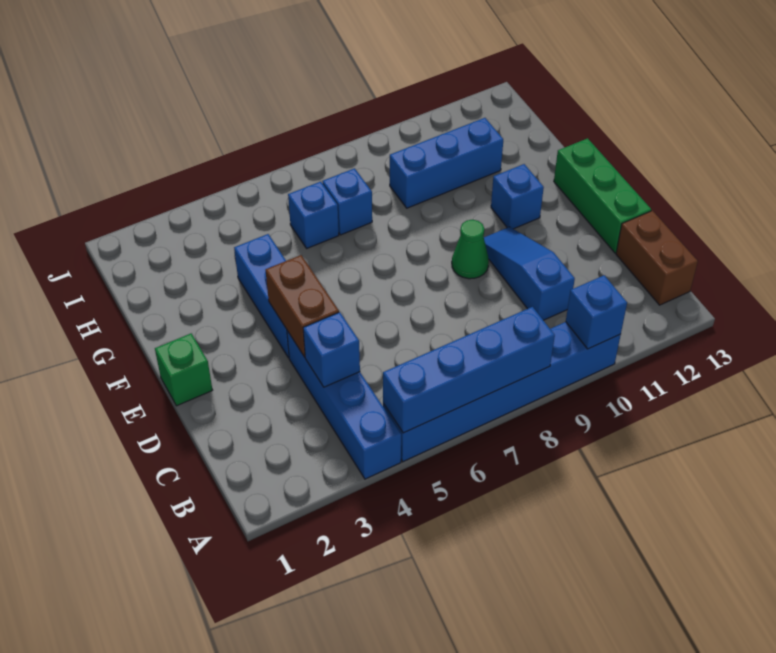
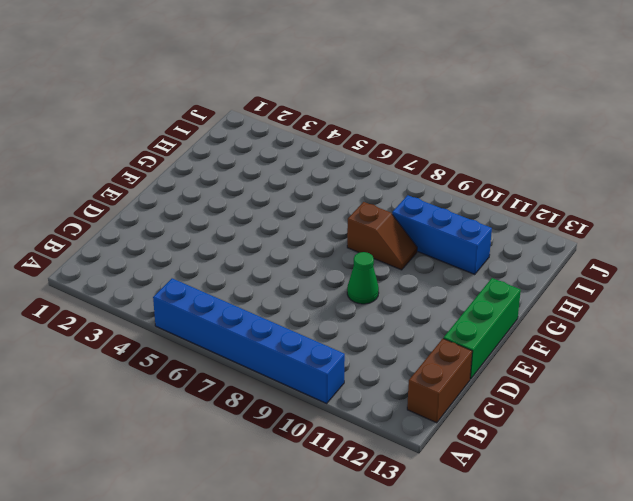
brown 1x2 slope [347,202,417,270] -> none
none -> blue 1x4 brick [287,331,401,479]
none -> blue 1x3 slope [484,227,575,320]
none -> green 1x1 brick [155,333,212,406]

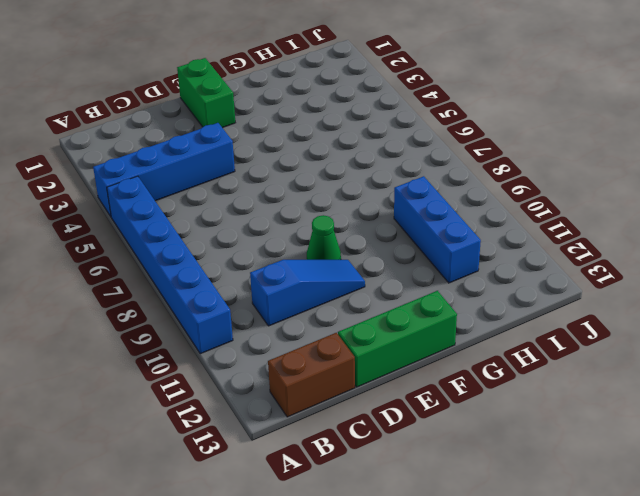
green 1x2 brick [177,58,235,128] -> green 1x1 brick [155,333,212,406]
none -> blue 1x3 brick [234,234,289,358]
none -> blue 1x1 brick [491,164,544,229]
none -> blue 1x1 brick [288,182,339,248]

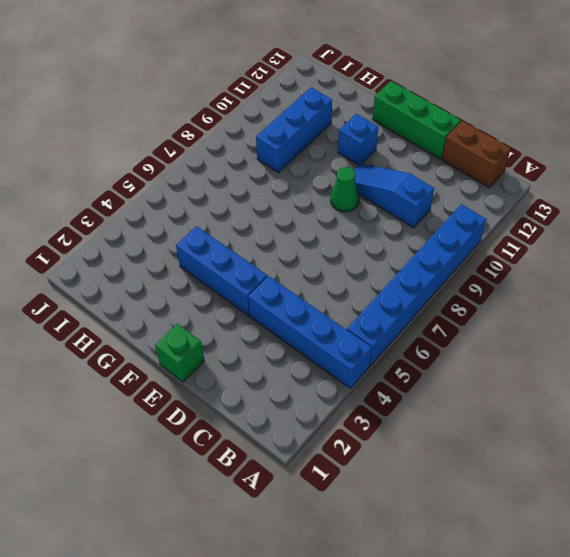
none -> blue 1x1 brick [288,182,339,248]
none -> blue 1x1 brick [322,168,372,235]
none -> blue 1x4 brick [383,307,555,433]

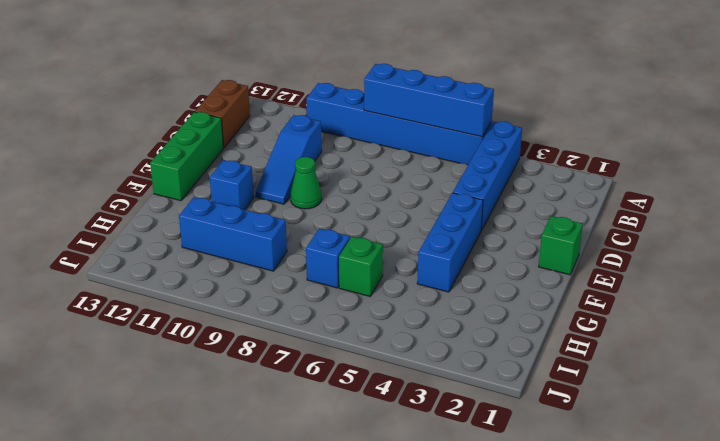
green 1x1 brick [339,237,383,296] -> blue 1x1 brick [288,182,339,248]
none -> blue 1x1 brick [566,275,627,349]
none -> blue 1x1 brick [303,312,360,387]
none -> brown 1x2 brick [266,255,339,357]

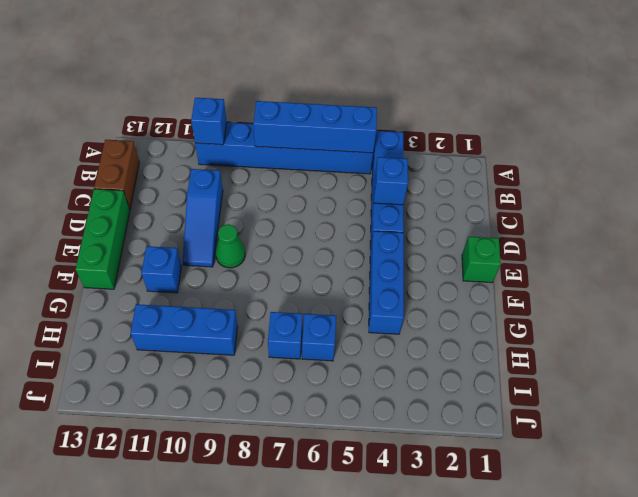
none -> brown 1x2 brick [266,255,339,357]

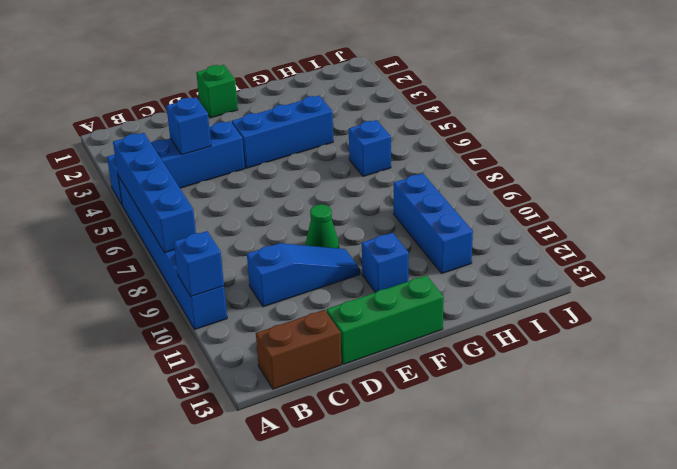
none -> blue 1x1 brick [322,168,372,235]
none -> brown 1x2 brick [266,255,339,357]

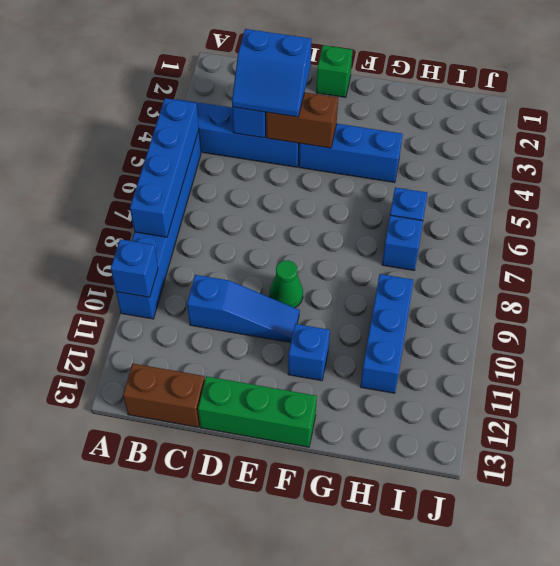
blue 2x2 slope [232,29,311,117] -> none

